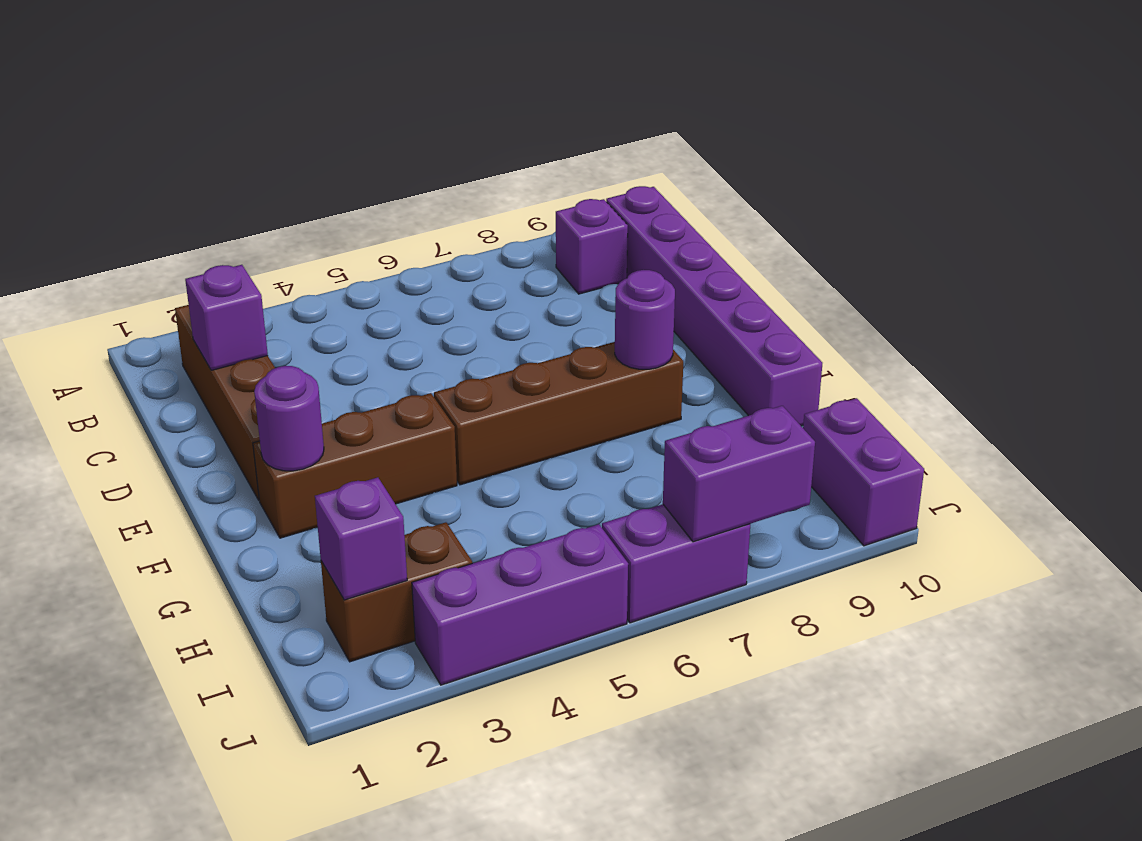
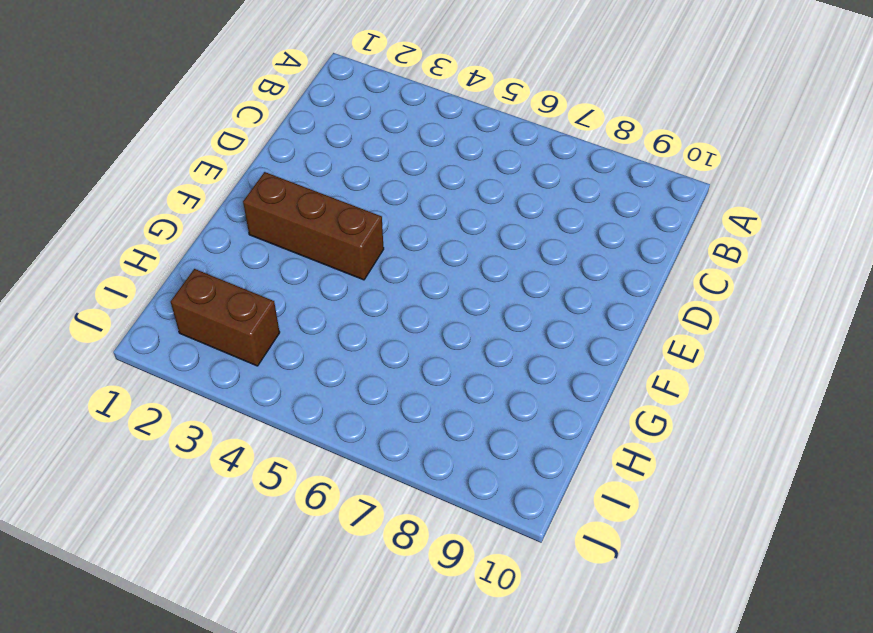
none -> brown 1x4 brick [175,305,275,500]
none -> purple 1x1 brick [556,199,628,294]
none -> purple 1x6 brick [606,186,822,426]

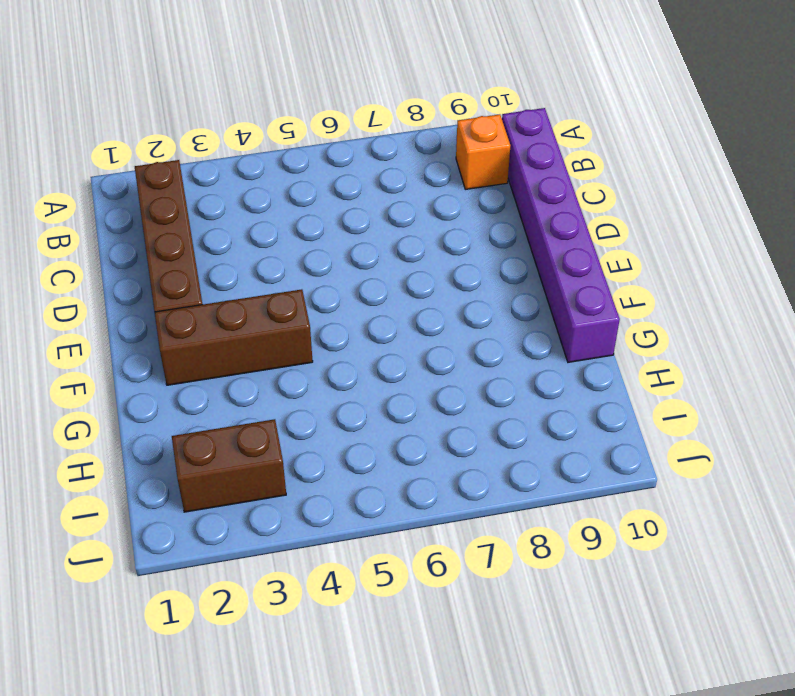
orange 1x1 brick [456,114,510,189] -> purple 1x1 brick [556,199,628,294]
none -> brown 1x4 brick [434,342,683,485]
none -> purple 1x2 brick [803,398,924,546]
none -> purple 1x3 brick [412,524,628,685]

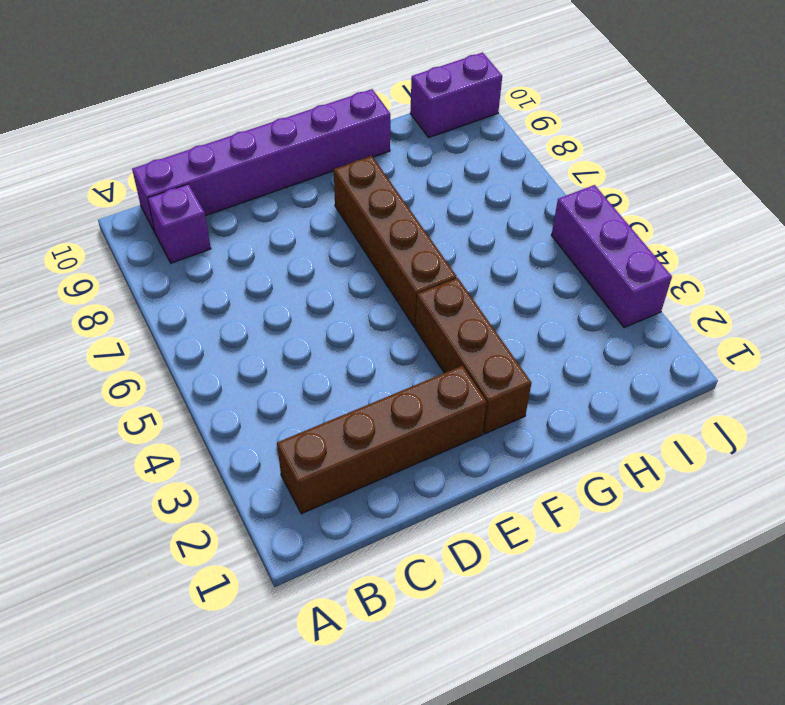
none -> brown 1x2 brick [321,522,472,662]
none -> purple 1x2 brick [602,504,750,623]
none -> purple 1x1 brick [185,265,268,370]

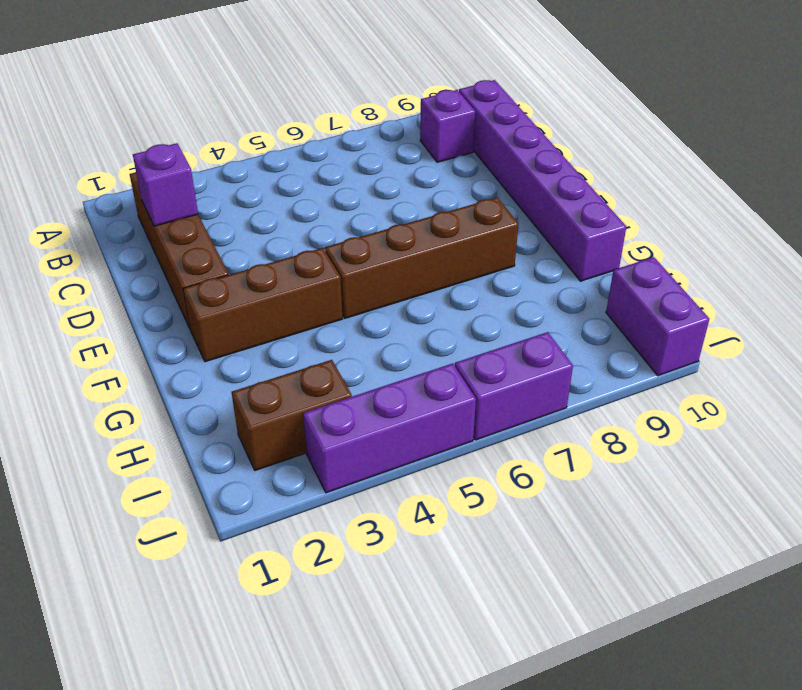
none -> purple 1x1 round brick [254,366,324,471]
none -> purple 1x1 round brick [615,270,675,369]
none -> purple 1x1 brick [315,477,407,600]

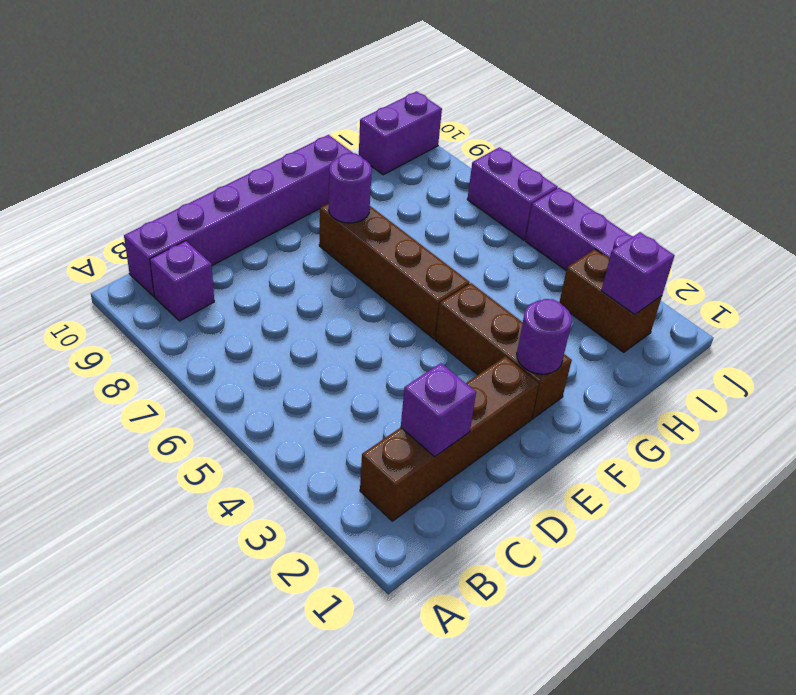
none -> purple 1x2 brick [663,406,815,542]

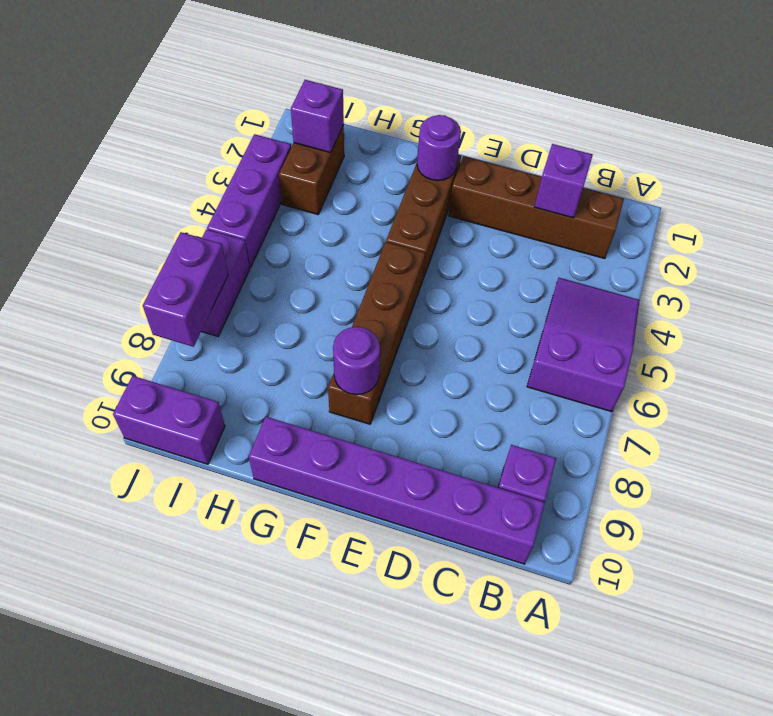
purple 2x3 slope [527,278,640,412] -> none

